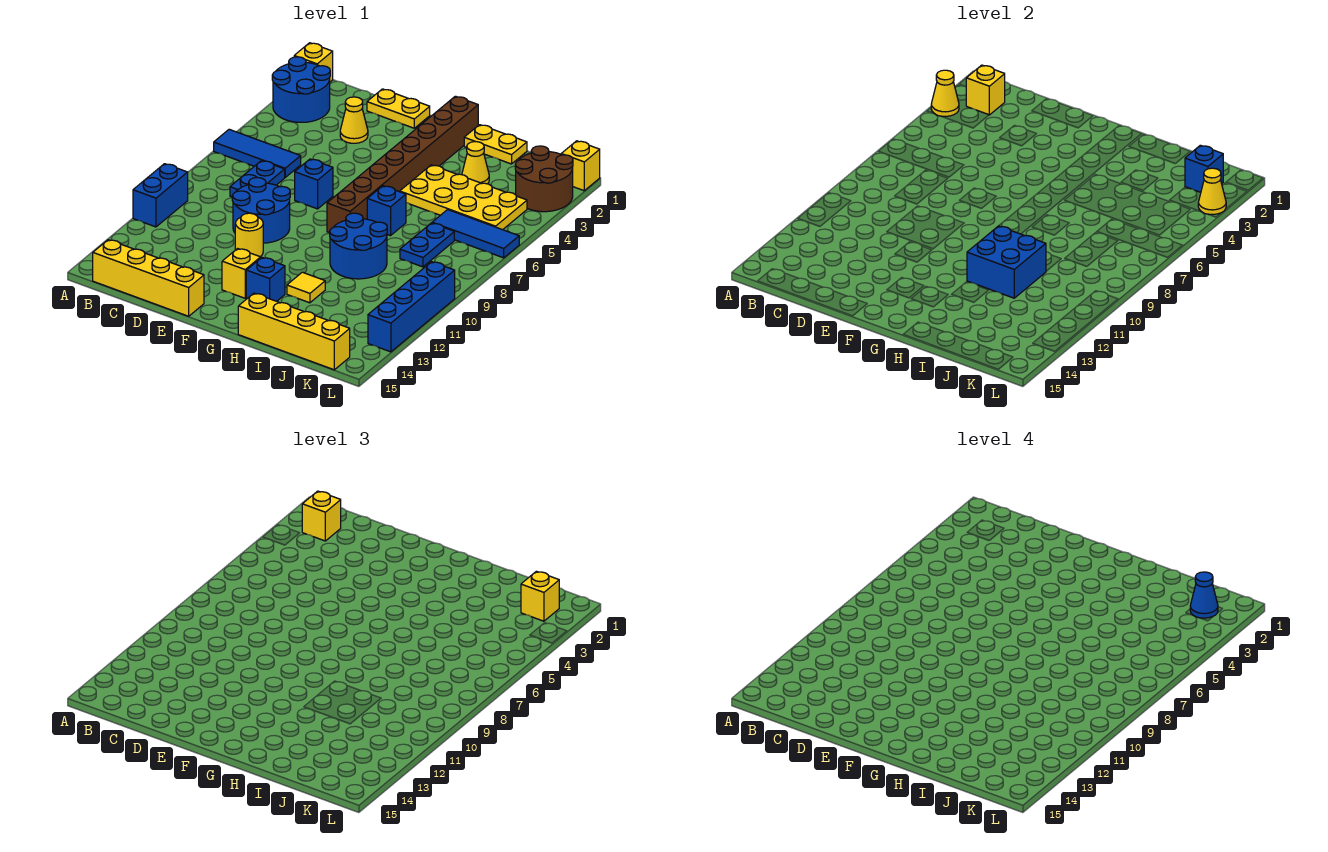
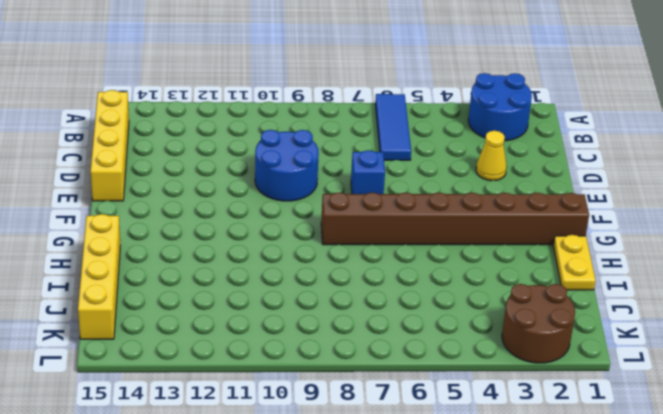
none -> yellow 1x1 brick [294,43,333,82]
none -> blue 1x2 brick [133,164,188,227]
none -> blue 1x2 plate [230,161,285,197]
none -> yellow 1x2 plate [367,89,430,128]

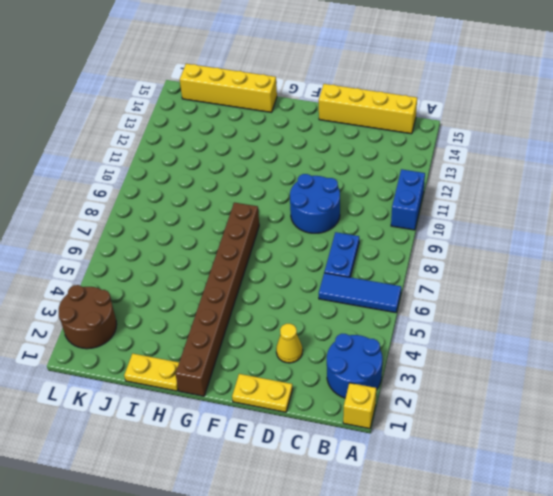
none -> blue 1x1 brick [295,159,333,209]
none -> yellow 1x1 round brick [235,213,263,257]
none -> yellow 1x1 brick [222,249,261,298]
none -> blue 1x1 brick [246,258,285,301]

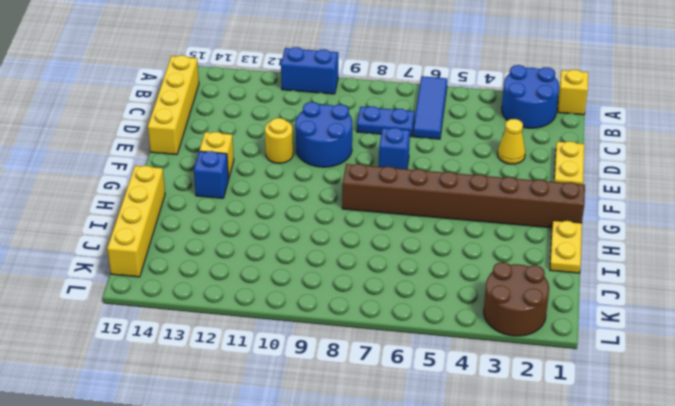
none -> yellow 2x4 plate [400,165,527,230]
none -> blue 1x1 brick [367,186,406,236]
none -> blue 2x2 round brick [330,213,387,279]
none -> yellow 1x1 tile [287,272,325,303]

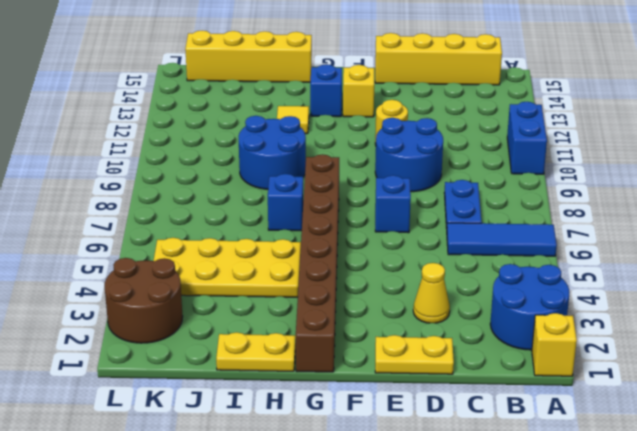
none -> yellow 1x1 cone [462,142,489,184]
none -> blue 1x3 tile [432,210,519,258]
none -> blue 1x2 plate [400,223,454,267]
none -> yellow 1x1 brick [561,141,600,191]

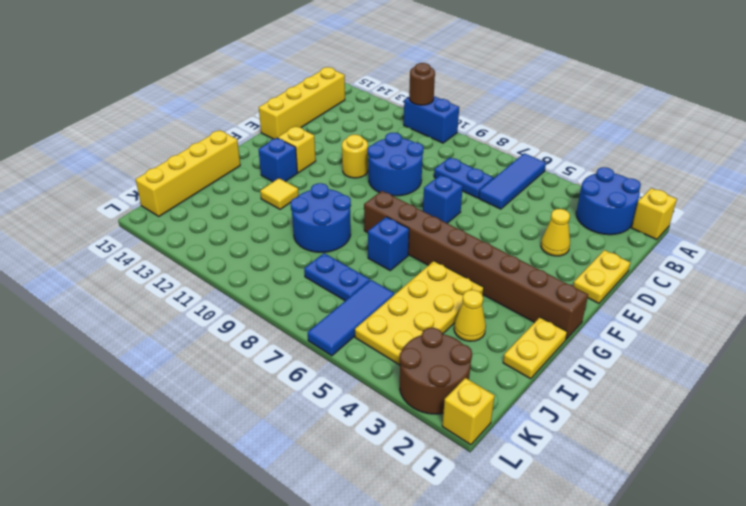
brown 1x1 round brick [409,63,435,105] -> none
none -> blue 1x4 brick [368,262,455,352]
none -> yellow 1x1 cone [931,70,959,116]
none -> yellow 1x1 brick [966,65,1005,115]
none -> blue 2x2 brick [967,226,1046,298]

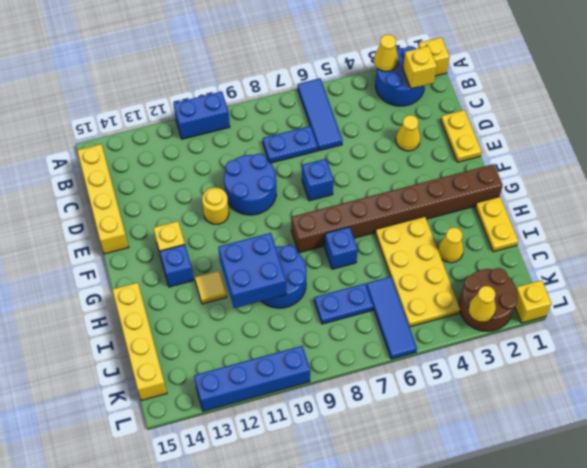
none -> blue 1x1 brick [1185,145,1223,192]
none -> yellow 1x1 brick [302,491,341,541]
none -> yellow 1x1 brick [521,571,559,621]
none -> blue 1x1 cone [1190,572,1218,618]

